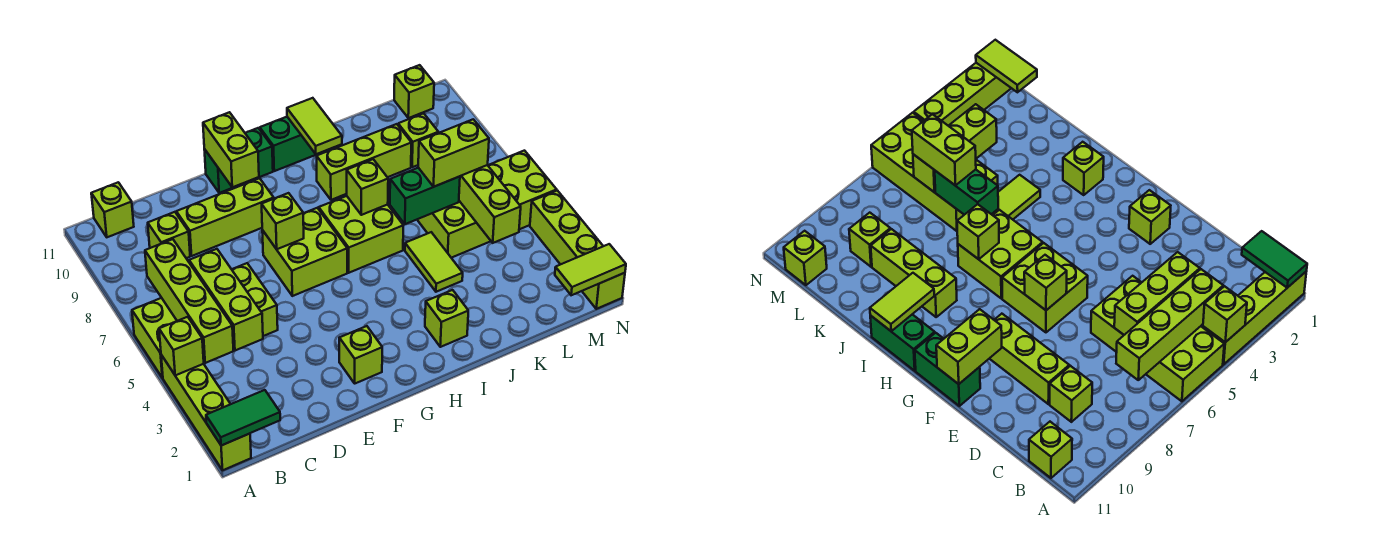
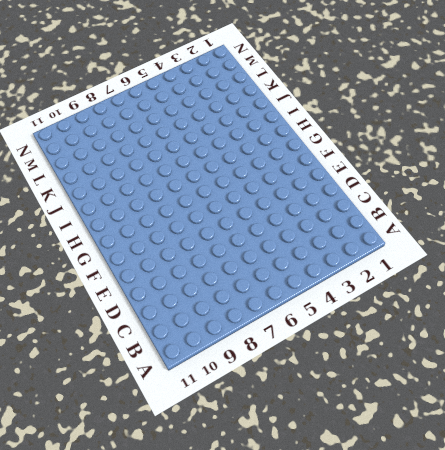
none -> lime 1x4 brick [161,355,251,470]
none -> lime 2x4 brick [132,263,278,378]
none -> lime 1x1 brick [91,182,134,237]

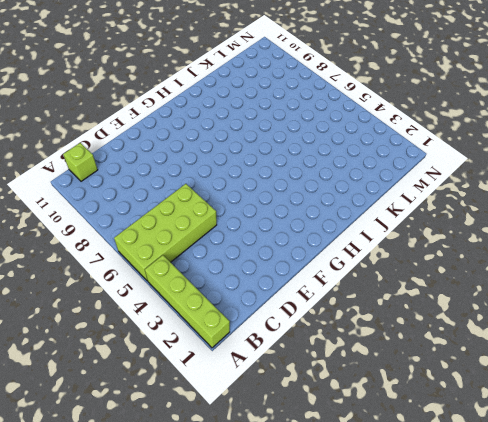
none -> lime 1x1 brick [148,212,190,258]
none -> lime 1x3 brick [176,178,274,256]
none -> lime 1x1 brick [339,326,382,383]

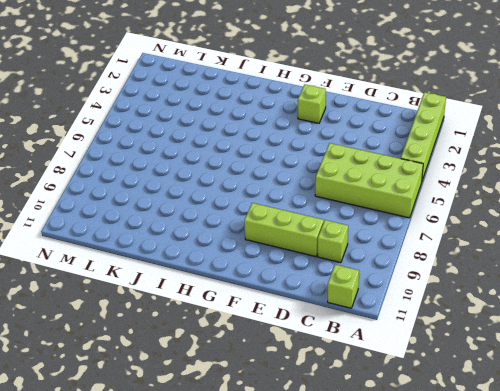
none -> lime 2x2 brick [262,208,347,296]
none -> green 1x2 brick [204,128,273,193]
none -> lime 2x2 brick [319,196,403,273]

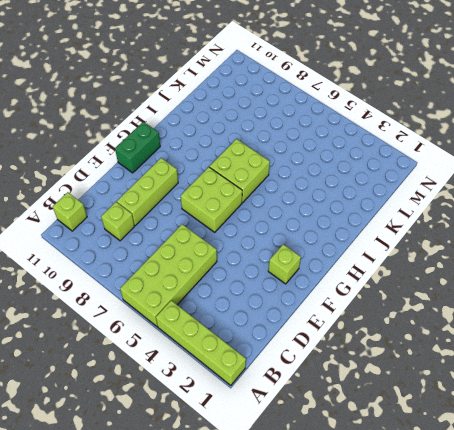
none -> green 1x2 brick [260,117,327,171]
none -> lime 1x1 brick [425,290,468,347]
none -> lime 1x3 brick [317,124,411,200]

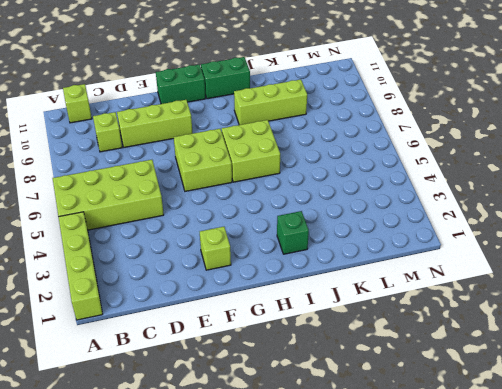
green 1x1 brick [277,211,309,254] -> lime 1x1 brick [425,290,468,347]
none -> lime 1x2 tile [405,232,463,292]
none -> lime 2x4 brick [417,151,557,258]
none -> lime 1x1 brick [398,113,438,167]

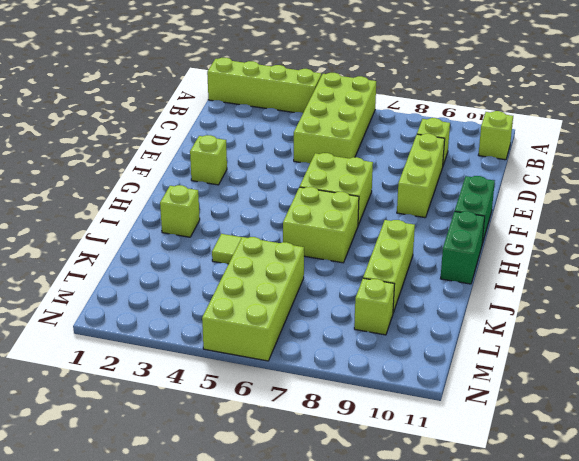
none -> lime 1x1 brick [394,65,434,118]
none -> lime 1x4 brick [530,191,625,309]
none -> green 1x2 tile [206,390,280,446]

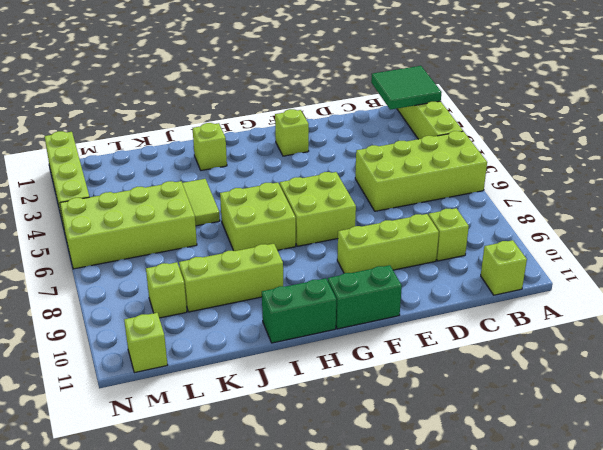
green 2x2 tile [371,66,442,110] -> green 1x2 tile [206,390,280,446]
none -> lime 1x1 brick [159,317,204,376]
none -> lime 1x4 brick [145,239,234,363]
none -> lime 1x3 brick [189,249,263,351]

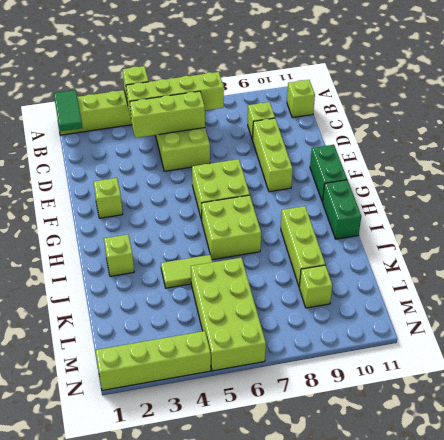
none -> lime 1x1 brick [394,65,434,118]
none -> lime 1x1 brick [262,193,304,249]
none -> lime 1x2 brick [203,112,259,187]

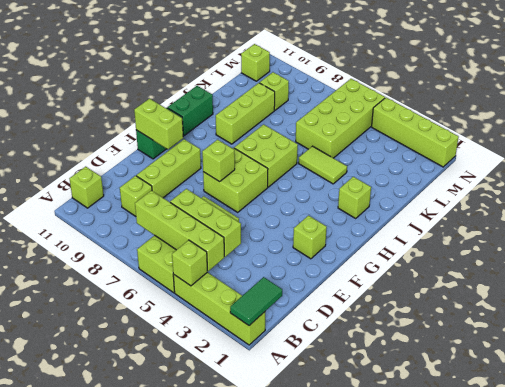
none -> lime 1x1 brick [347,159,388,215]
none -> lime 1x2 tile [287,98,342,154]
none -> green 1x2 brick [390,168,460,224]

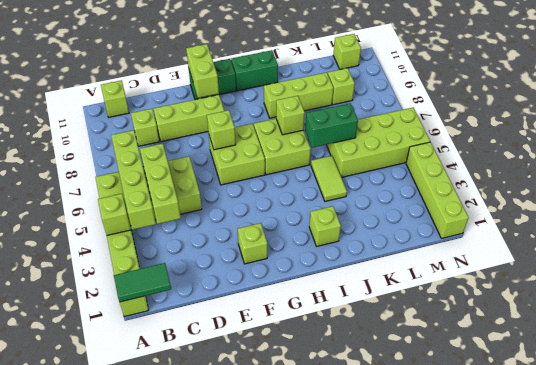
none -> lime 1x2 tile [287,98,342,154]
none -> lime 1x3 brick [459,165,521,243]
none -> lime 1x2 tile [555,244,626,295]

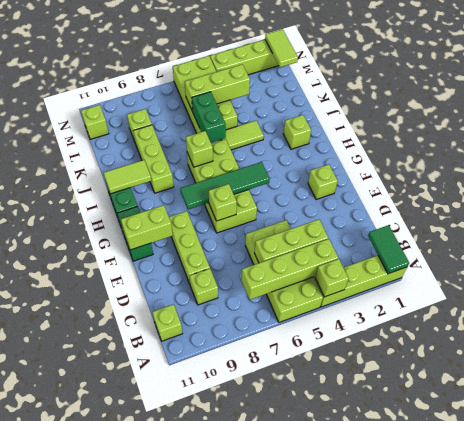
green 1x4 tile [180,162,270,210] -> none
none -> lime 1x2 brick [418,119,489,187]

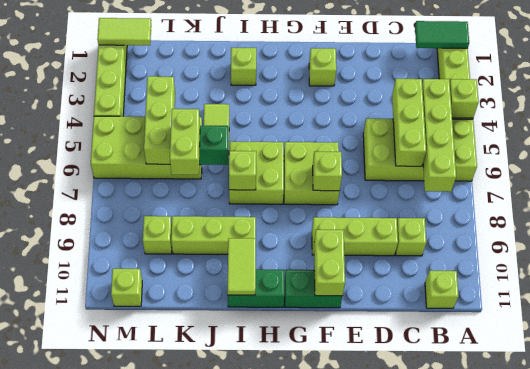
lime 1x2 brick [170,109,200,175] -> lime 1x2 brick turned to [418,119,489,187]

